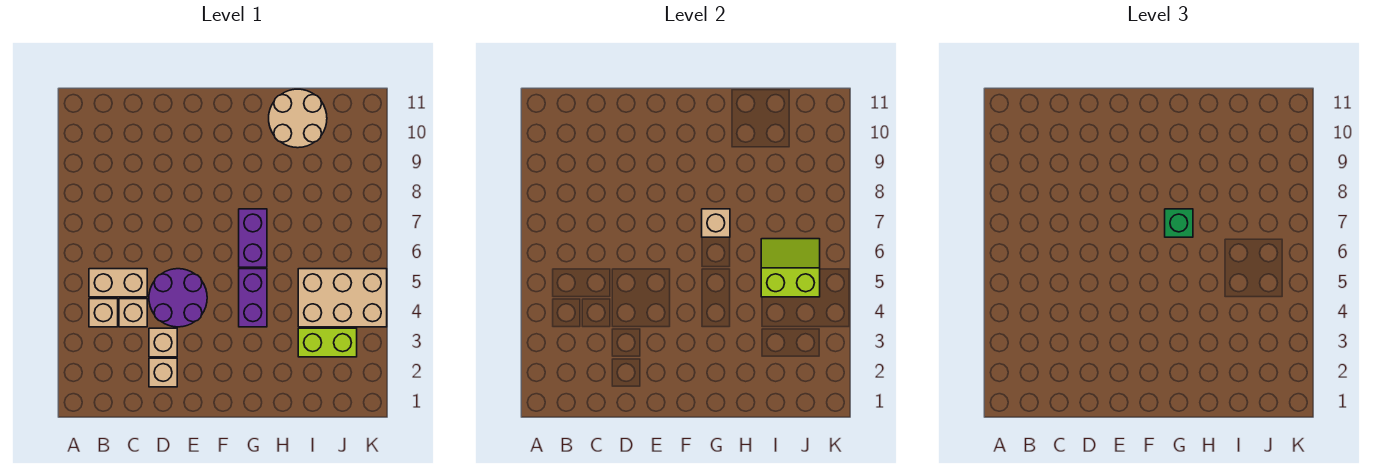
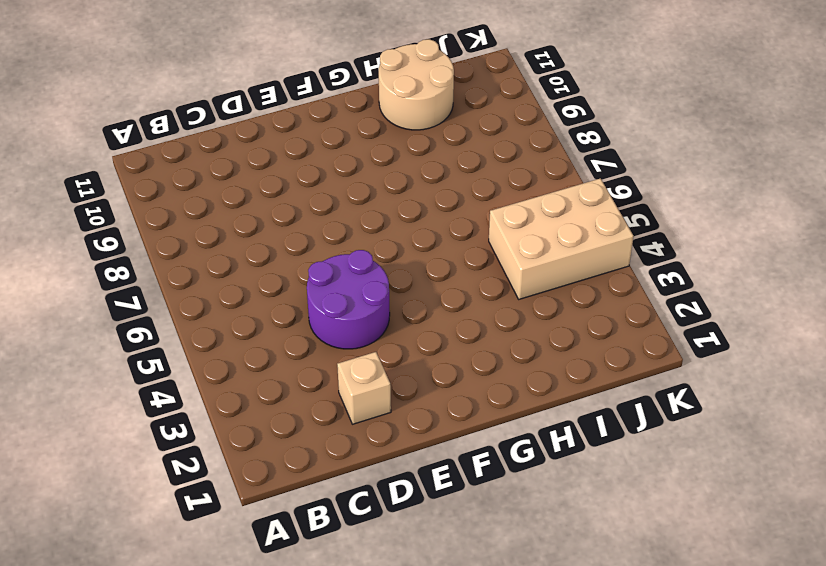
none -> tan 1x1 brick [89,299,118,327]
none -> tan 1x2 brick [89,269,147,297]
none -> tan 1x1 brick [119,299,147,327]

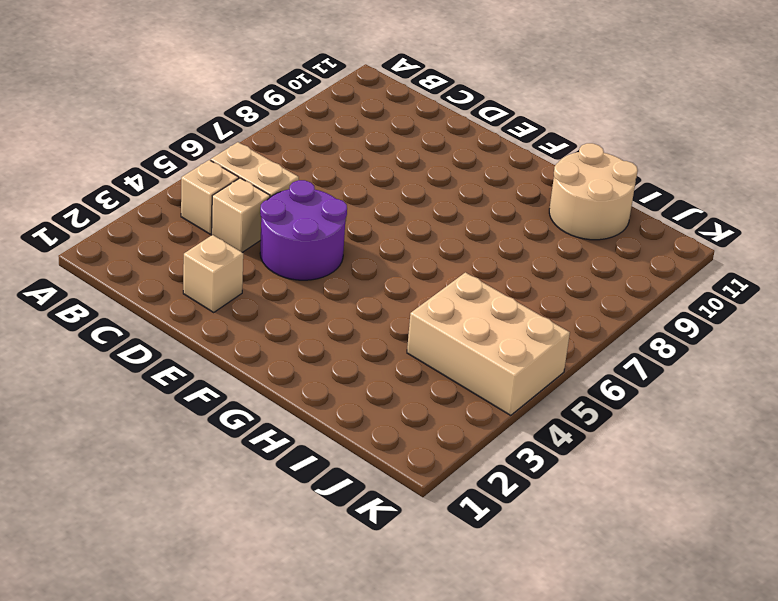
none -> tan 1x1 brick [149,328,177,357]
none -> purple 1x2 brick [239,269,267,327]
none -> purple 1x2 brick [239,209,267,267]

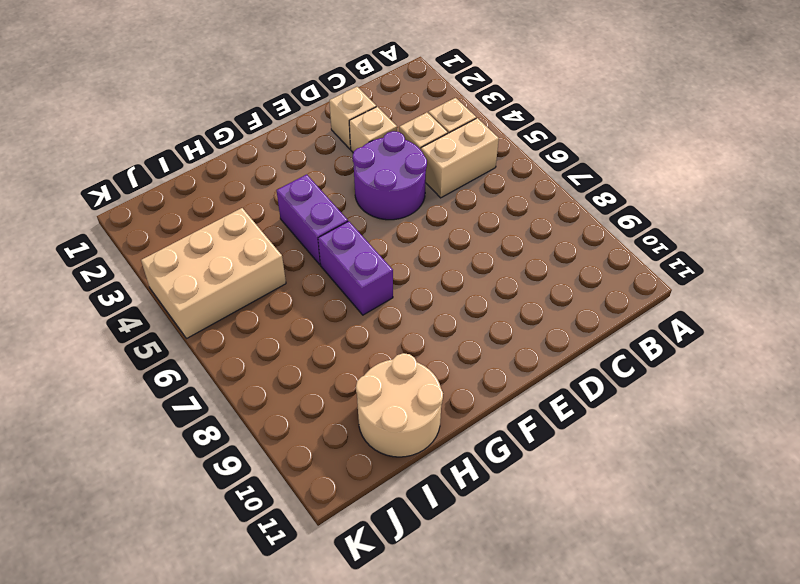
none -> lime 1x2 brick [298,328,357,357]
none -> tan 1x1 brick [702,209,730,237]
none -> lime 2x2 slope [761,239,820,297]

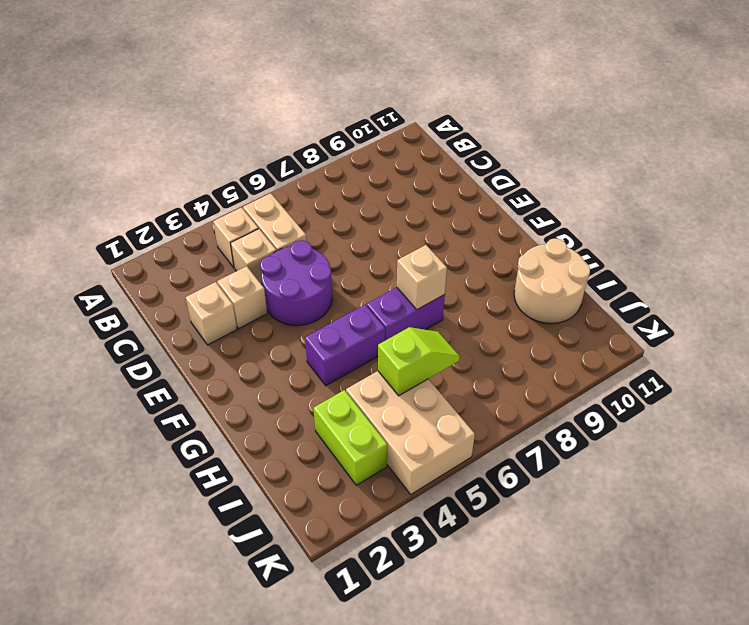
lime 1x2 slope [378,327,460,396] -> lime 2x2 slope [761,239,820,297]
none -> green 1x1 brick [1165,209,1193,237]

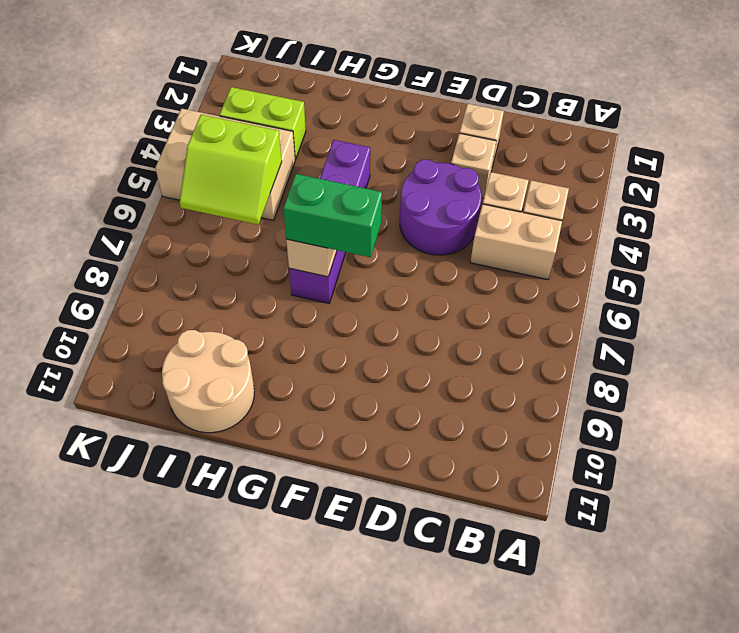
green 1x2 brick [283,174,382,257] -> green 1x1 brick [1165,209,1193,237]

